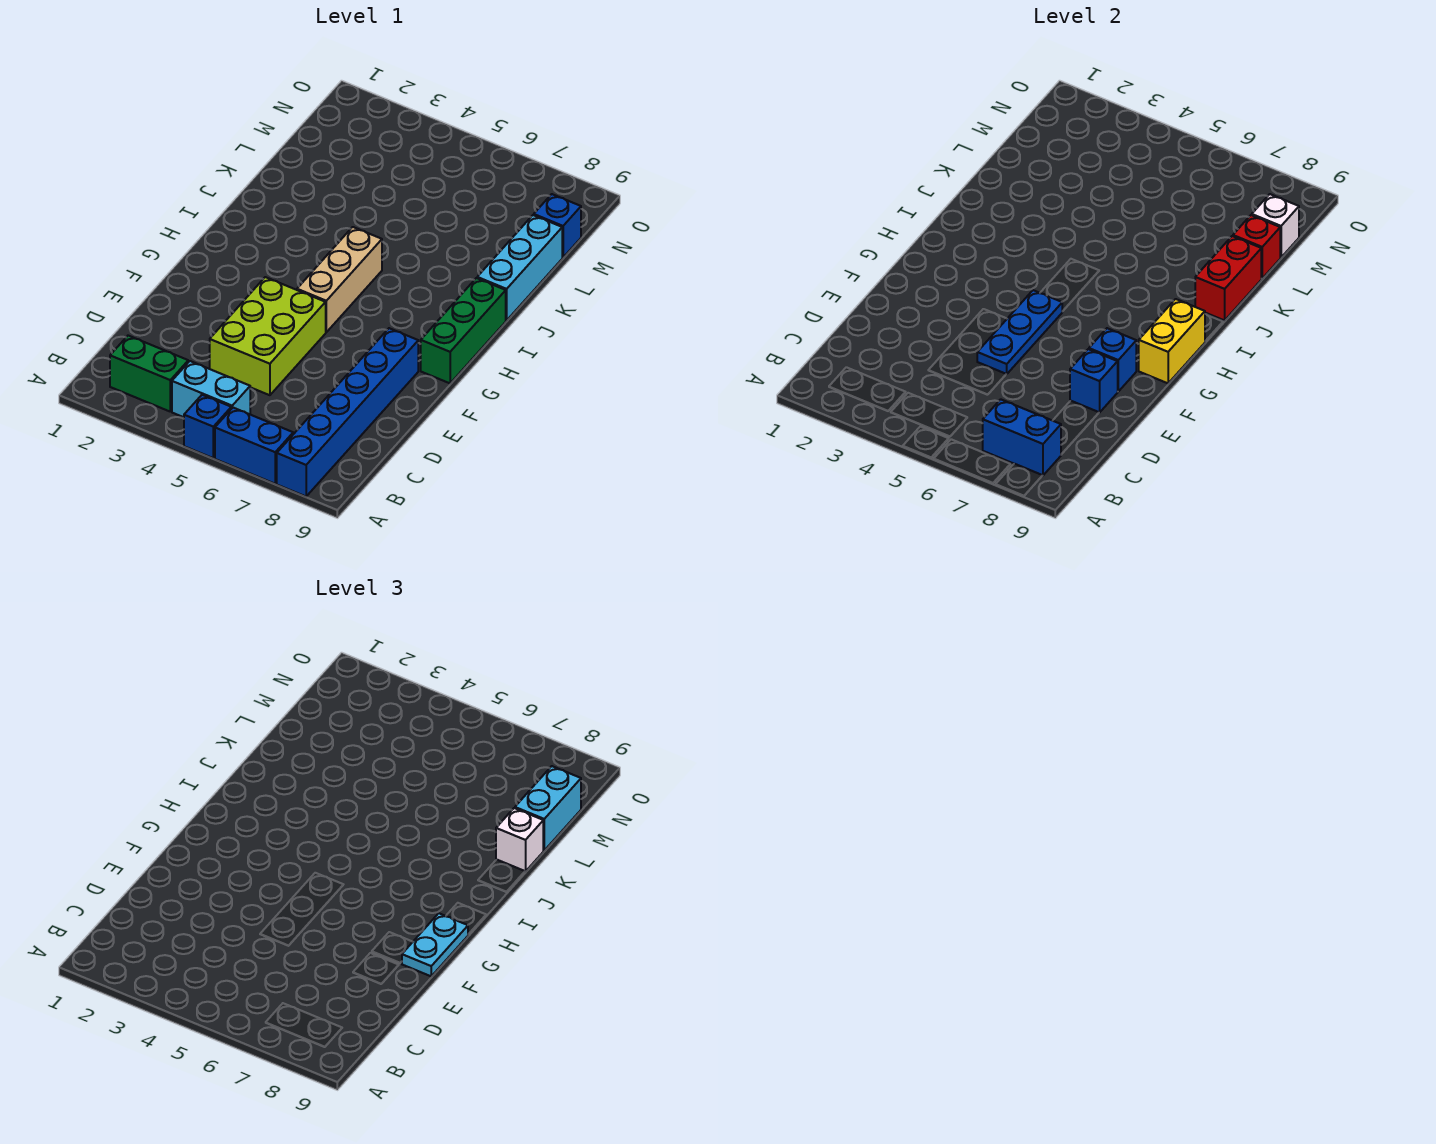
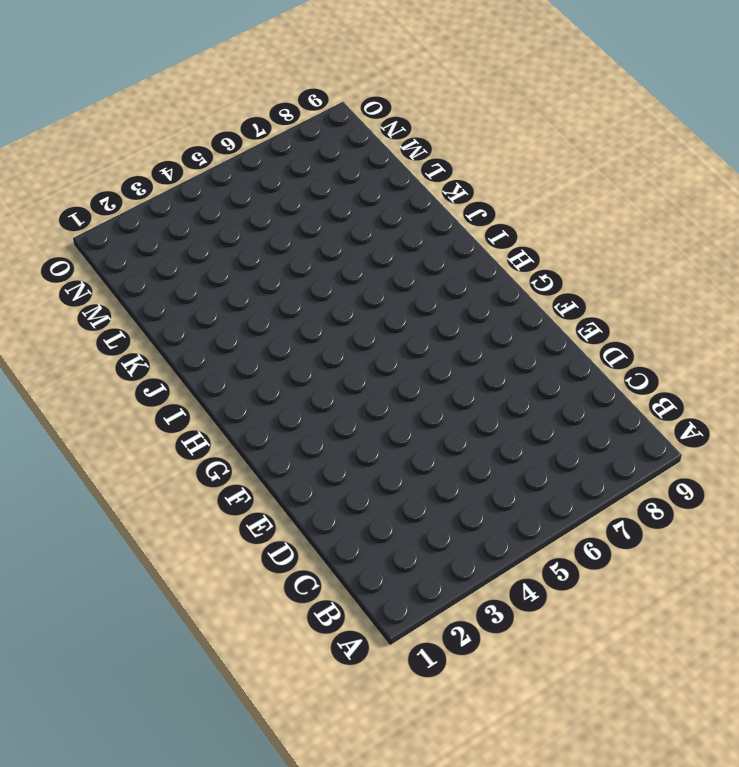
none -> blue 1x1 brick [184,395,231,458]
none -> blue 1x2 brick [215,408,293,484]
none -> blue 1x6 brick [277,328,418,496]

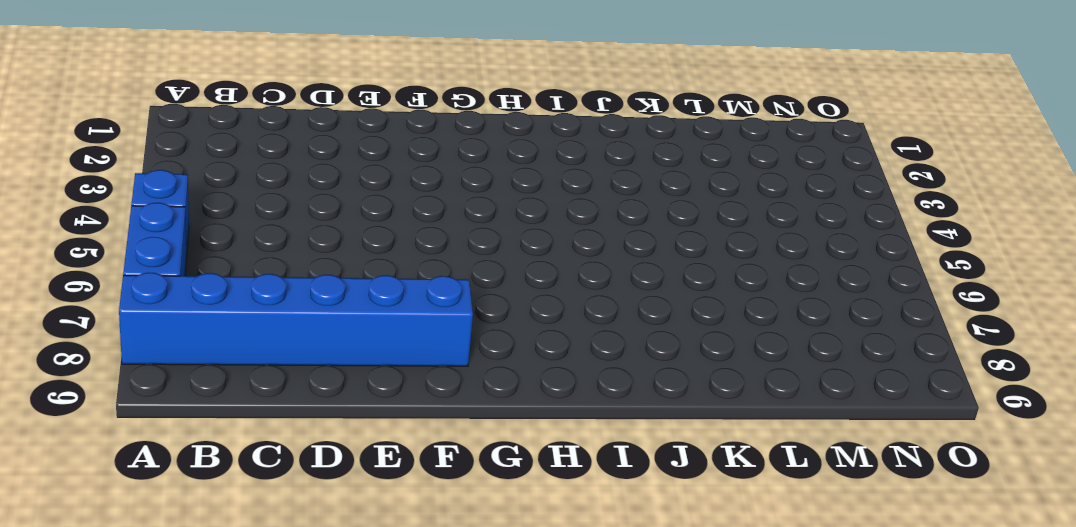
none -> green 1x2 brick [110,336,188,411]
none -> cyan 1x2 brick [172,361,250,417]
none -> lime 2x3 brick [210,277,326,395]

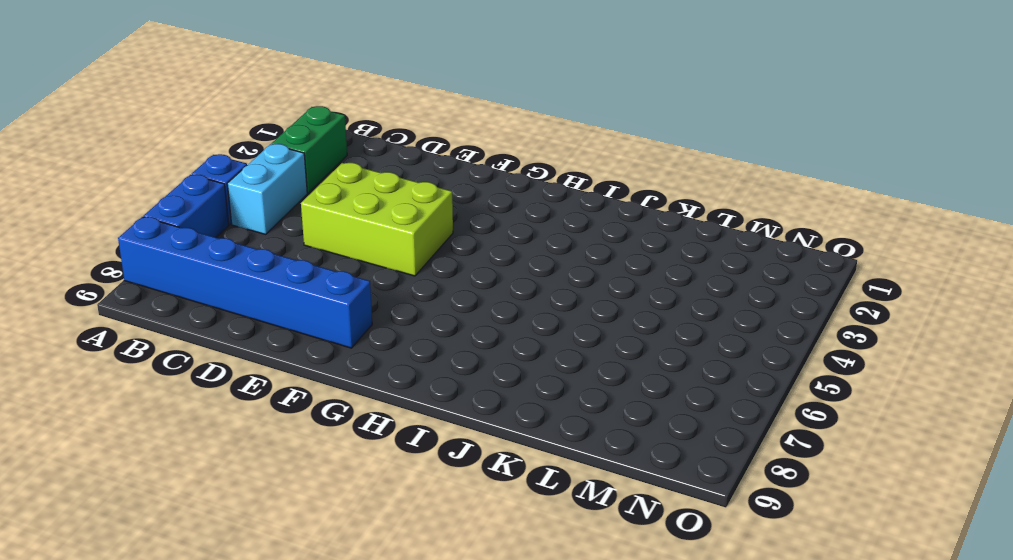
none -> tan 1x3 brick [297,227,382,332]
none -> green 1x3 brick [421,278,506,383]
none -> cyan 1x3 brick [477,215,562,320]

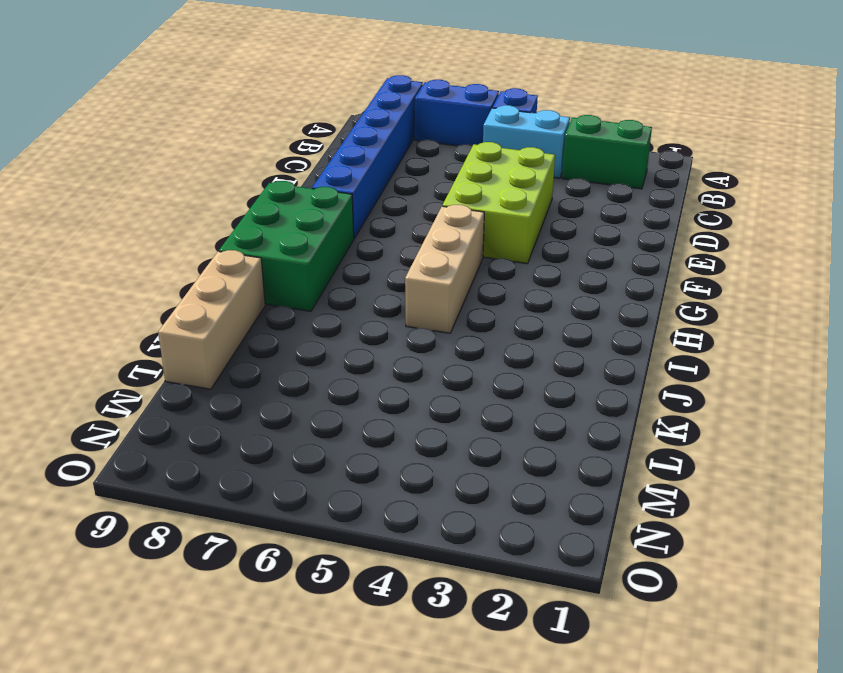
green 2x3 brick [219,181,354,311] -> green 1x3 brick [421,278,506,383]
tan 1x3 brick [158,250,265,389] -> cyan 1x3 brick [477,215,562,320]
none -> blue 1x1 brick [534,194,581,257]
none -> blue 1x2 brick [983,399,1061,476]
none -> blue 1x3 plate [977,290,1062,374]

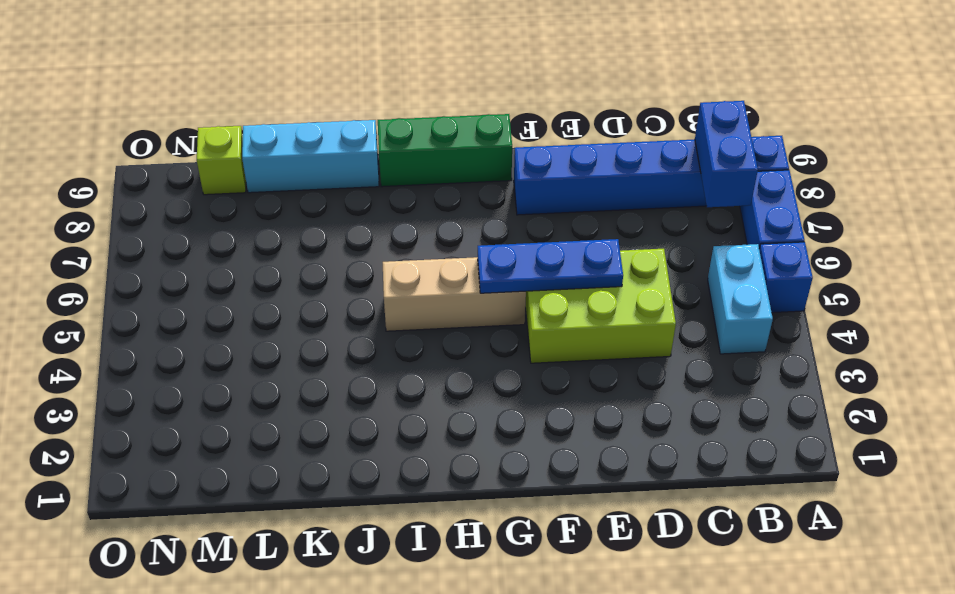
lime 1x1 brick [197,126,246,195] -> blue 1x1 brick [534,194,581,257]
none -> green 1x2 brick [110,336,188,411]
none -> blue 1x1 brick [1070,349,1118,413]
none -> blue 1x1 brick [1089,328,1136,391]

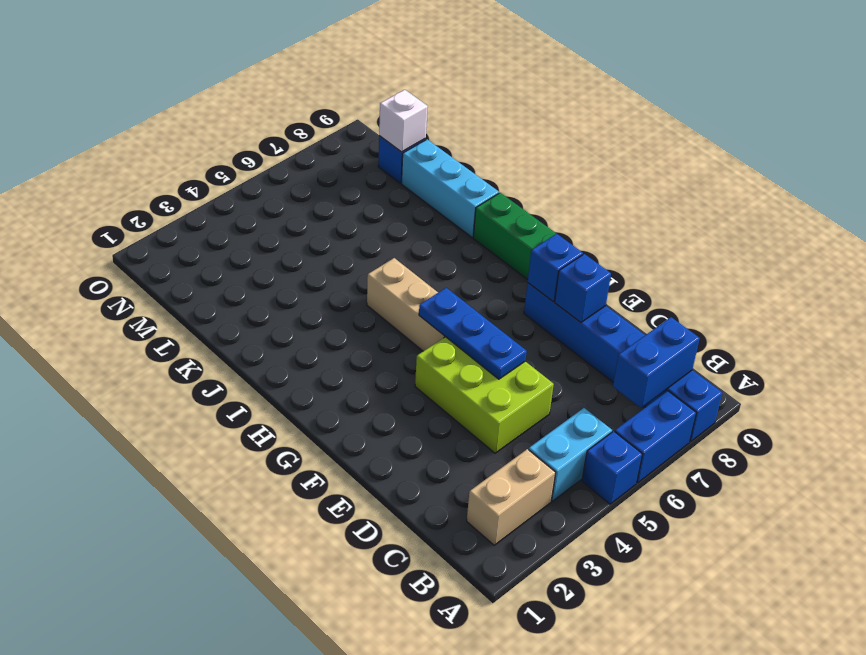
tan 1x2 brick [467,449,556,545] -> green 1x2 brick [110,336,188,411]
none -> yellow 1x2 brick [1139,299,1205,383]
none -> red 1x2 brick [1195,236,1262,320]
none -> red 1x1 brick [1233,215,1280,278]

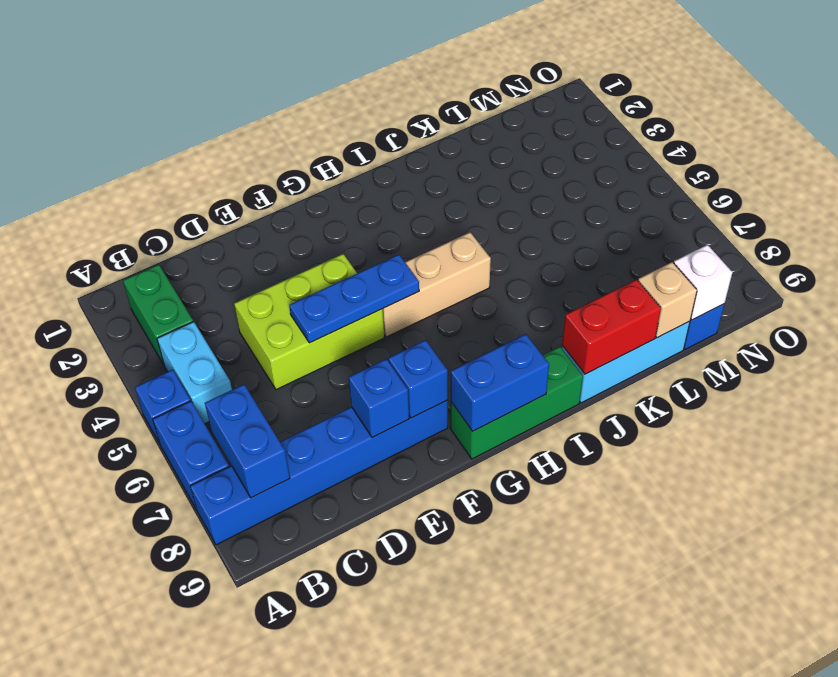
blue 1x2 brick [451,334,549,431] -> yellow 1x2 brick [1139,299,1205,383]
tan 1x1 brick [638,262,697,338] -> red 1x1 brick [1233,215,1280,278]
none -> cyan 1x2 plate [402,913,468,976]
none -> white 1x1 brick [496,808,543,872]
none -> cyan 1x2 brick [515,766,581,850]

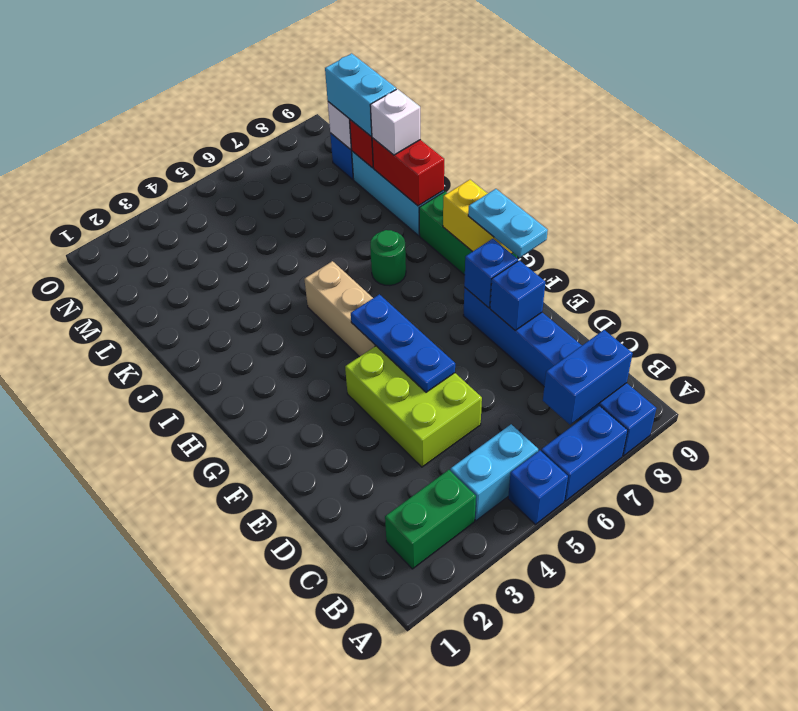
green 1x1 round brick [370,230,406,286] -> none

